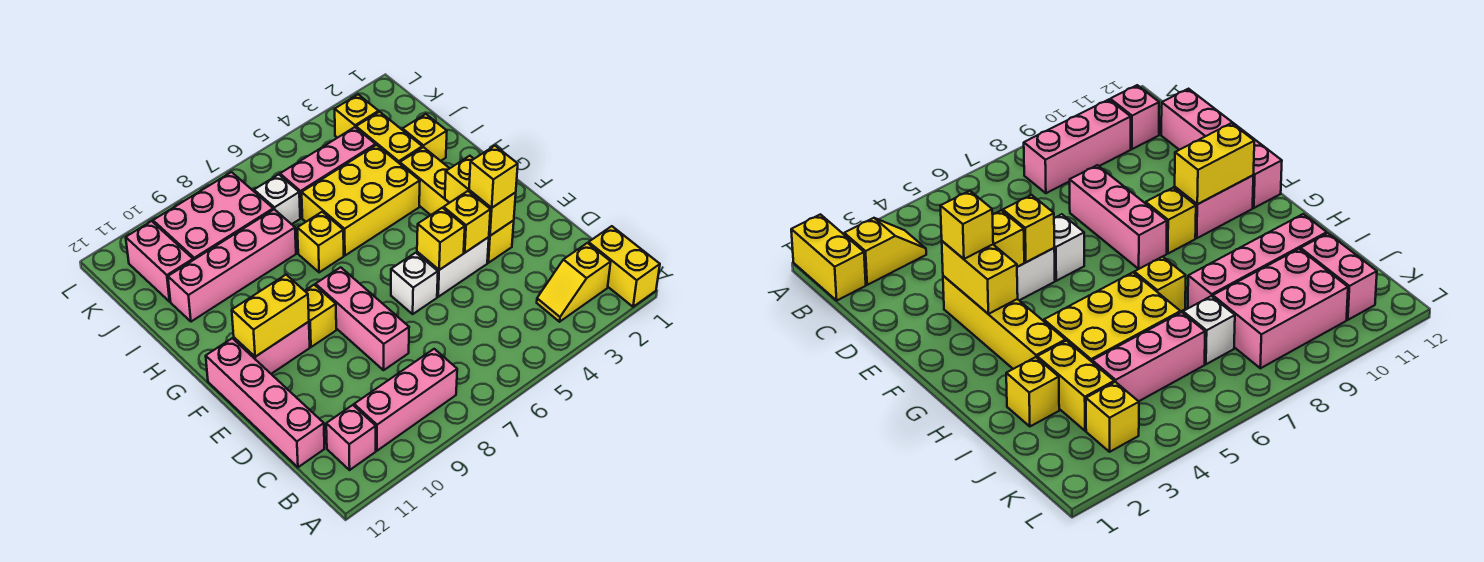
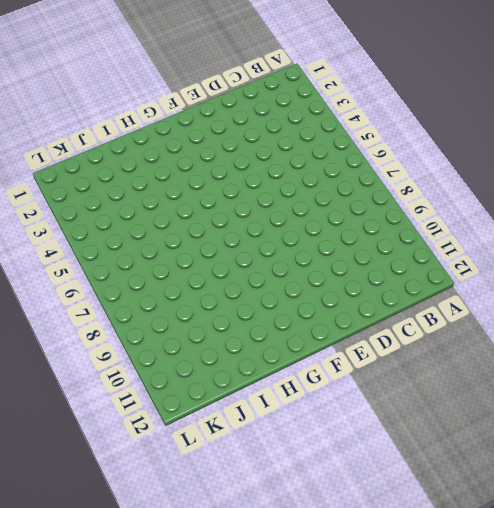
none -> yellow 1x2 brick [588,226,660,307]
none -> yellow 1x2 slope [537,243,611,322]
none -> pink 1x3 brick [354,349,457,451]

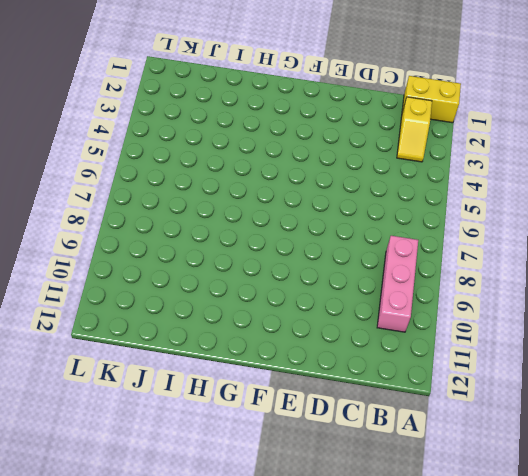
none -> pink 1x1 brick [326,405,376,470]
none -> pink 1x4 brick [206,338,324,467]
none -> pink 1x3 brick [316,267,409,370]

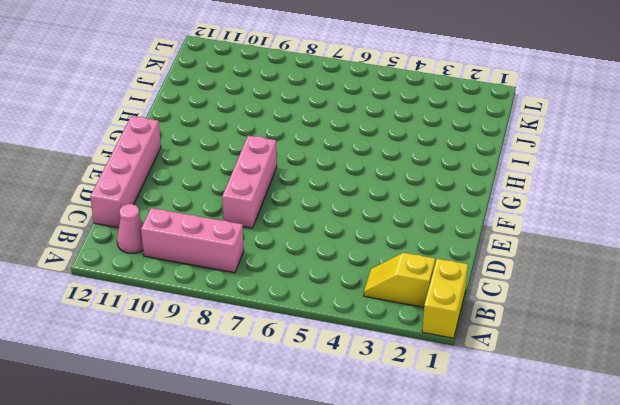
pink 1x1 cone [117,204,143,253] -> pink 1x1 brick [326,405,376,470]
none -> yellow 1x4 brick [400,147,514,263]
none -> white 1x2 brick [417,237,489,297]
none -> white 1x1 brick [391,253,438,314]

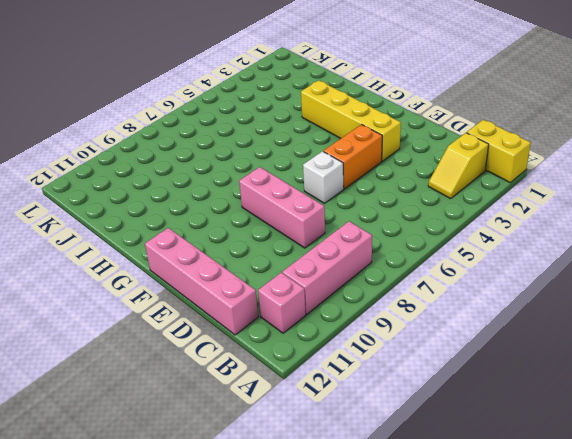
orange 1x2 brick [324,125,382,189] -> white 1x2 brick [417,237,489,297]
none -> yellow 1x1 brick [305,285,336,347]
none -> pink 1x2 brick [234,322,310,374]
none -> yellow 2x3 brick [302,145,420,255]

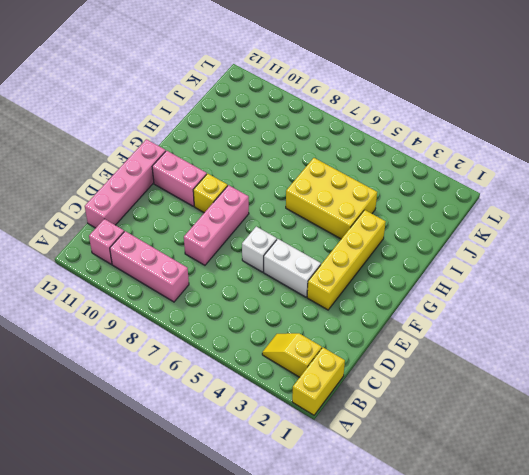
none -> yellow 1x1 brick [297,212,344,272]
none -> yellow 1x1 brick [403,114,447,161]
none -> yellow 1x2 brick [356,112,422,164]

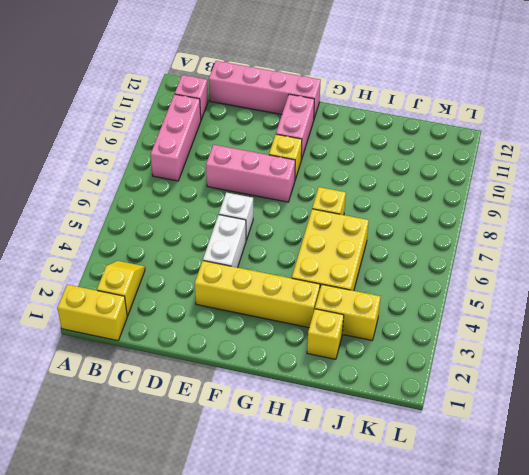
none -> pink 1x4 brick [168,209,296,322]
none -> pink 1x3 brick [280,127,376,218]
none -> white 1x1 brick [254,174,300,224]

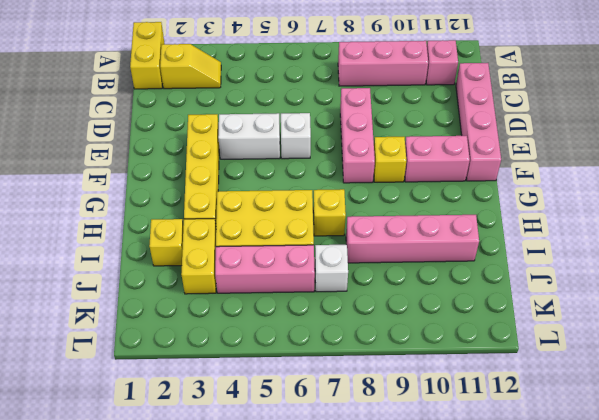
none -> pink 2x3 brick [153,172,273,260]
none -> pink 1x2 brick [126,221,193,302]
none -> yellow 1x1 brick [335,95,379,138]

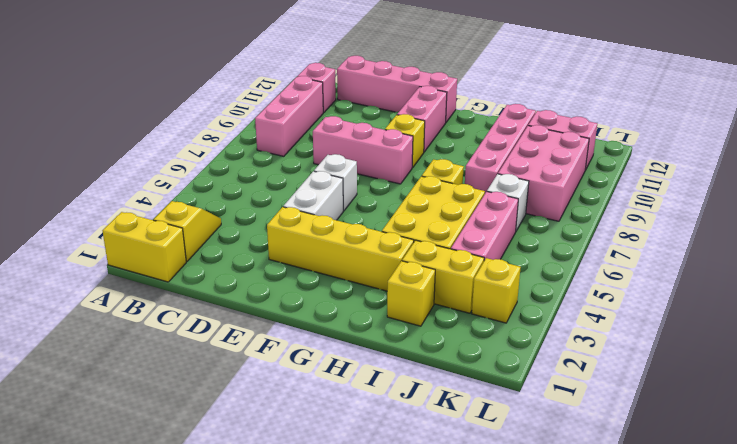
none -> yellow 1x2 brick [445,156,516,236]
none -> yellow 1x1 brick [444,191,490,253]
none -> yellow 1x1 brick [417,208,465,270]

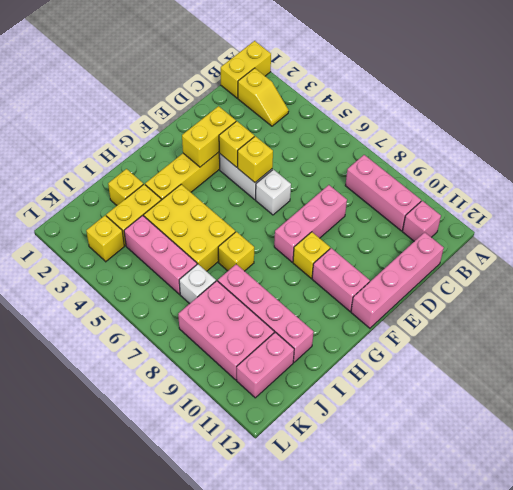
none -> yellow 1x2 brick [232,275,309,357]
none -> yellow 1x1 brick [469,146,518,208]

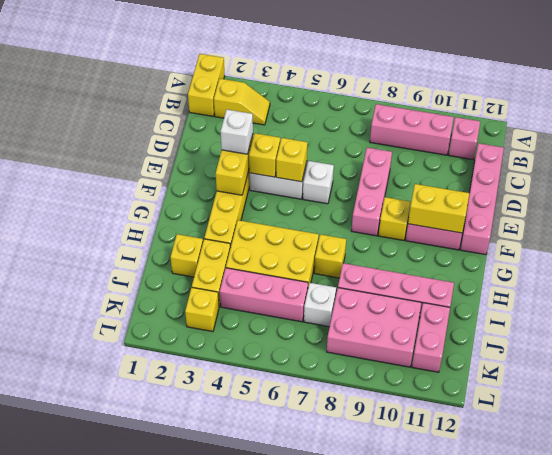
white 1x1 brick [221,110,253,154] -> yellow 1x1 brick [469,146,518,208]

